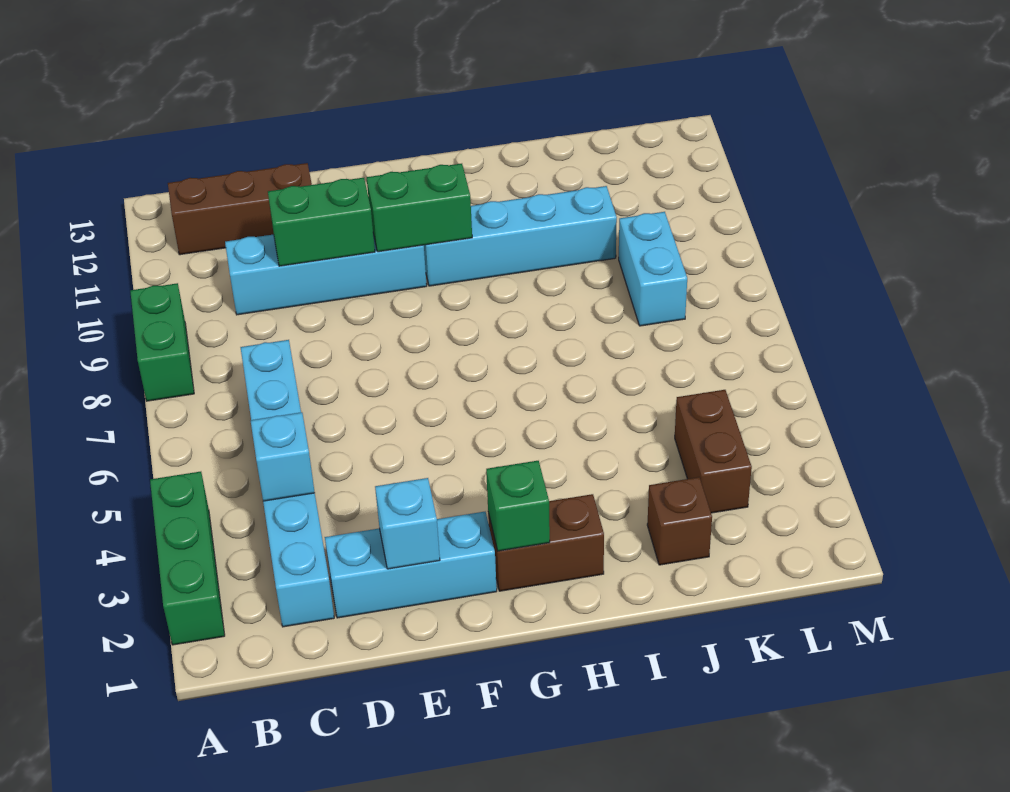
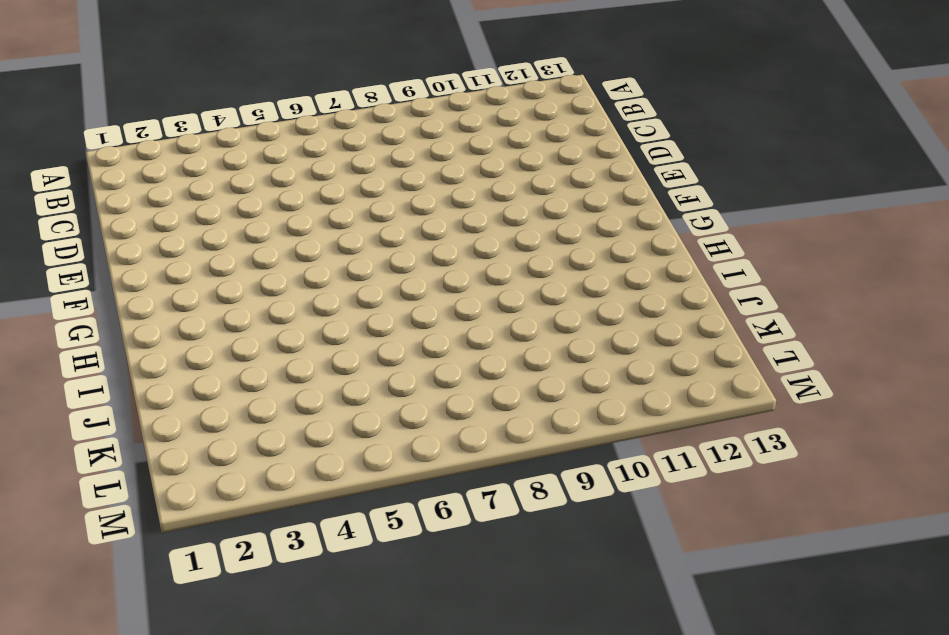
none -> green 1x3 brick [150,472,225,645]
none -> green 1x2 brick [130,283,194,401]
none -> brown 1x3 brick [168,163,312,255]

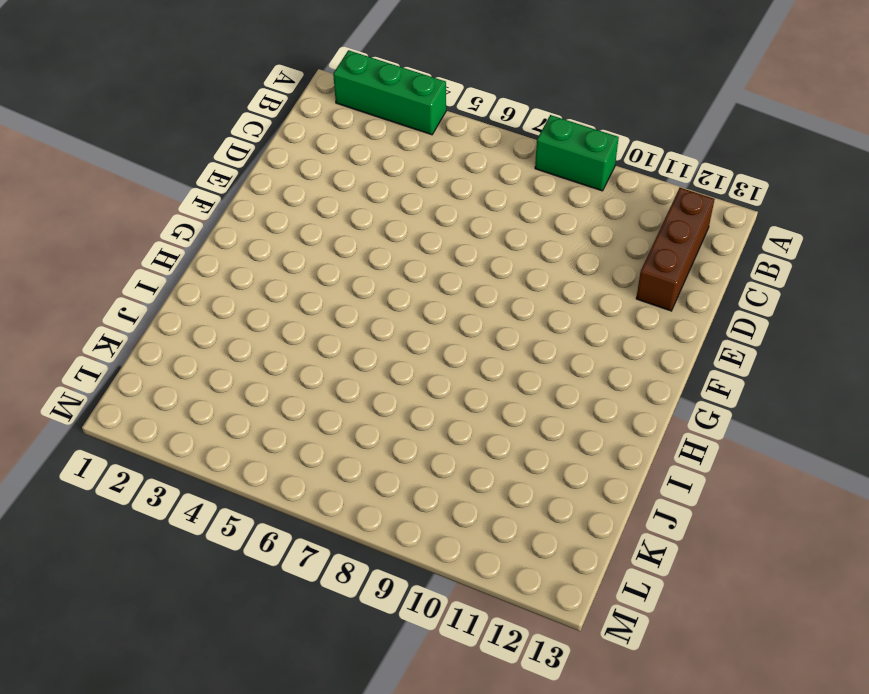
none -> cyan 1x6 brick [241,340,334,627]
none -> cyan 1x4 brick [225,234,427,315]
none -> cyan 1x3 brick [325,512,497,618]

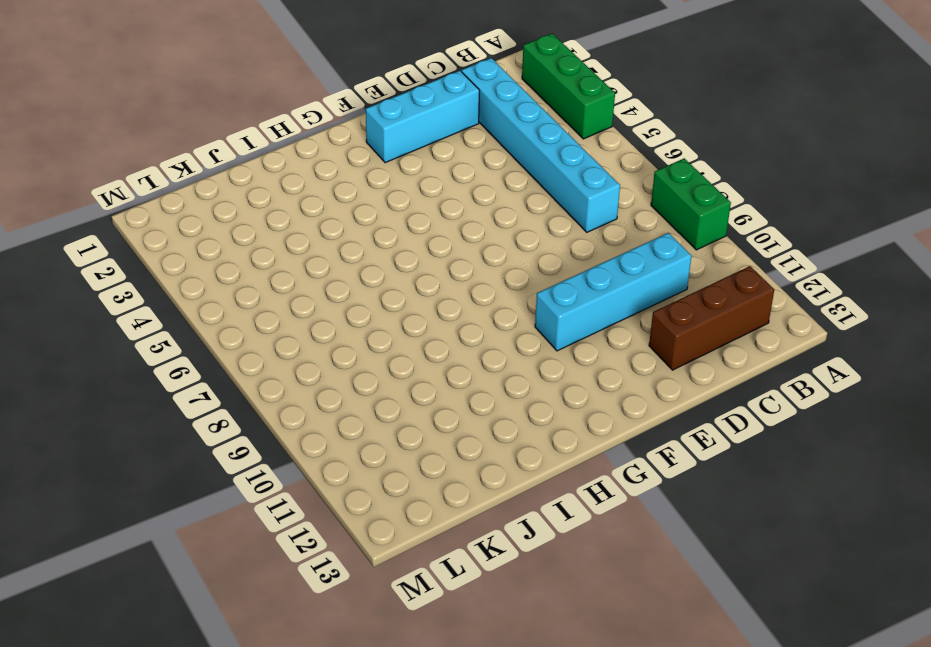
none -> brown 1x2 brick [488,494,604,591]
none -> cyan 1x4 brick [424,186,617,286]
none -> brown 1x1 brick [647,477,712,565]

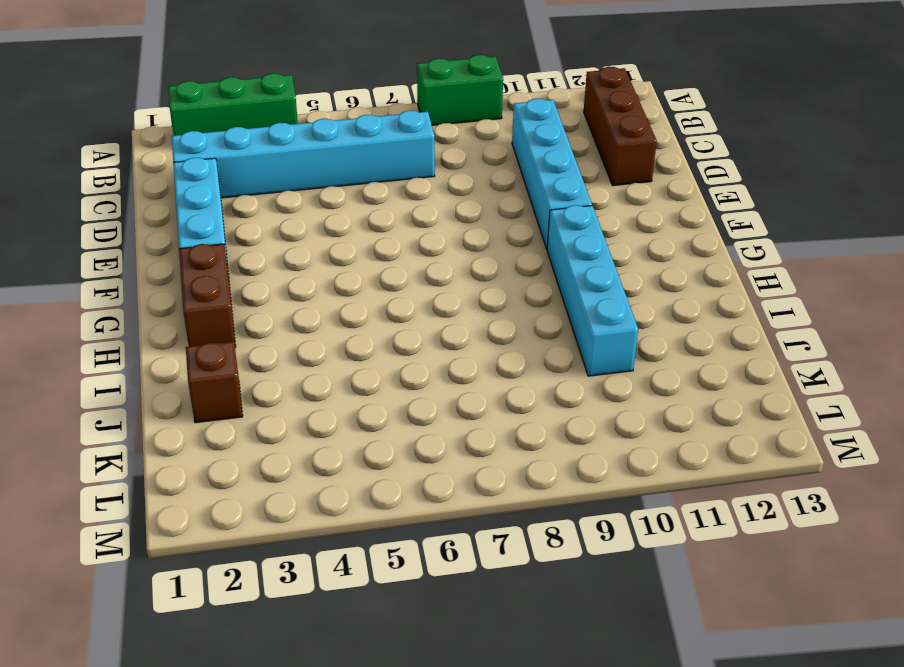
none -> brown 1x2 brick [675,390,752,513]
none -> cyan 1x2 brick [619,212,687,326]
none -> cyan 1x1 brick [251,412,315,501]

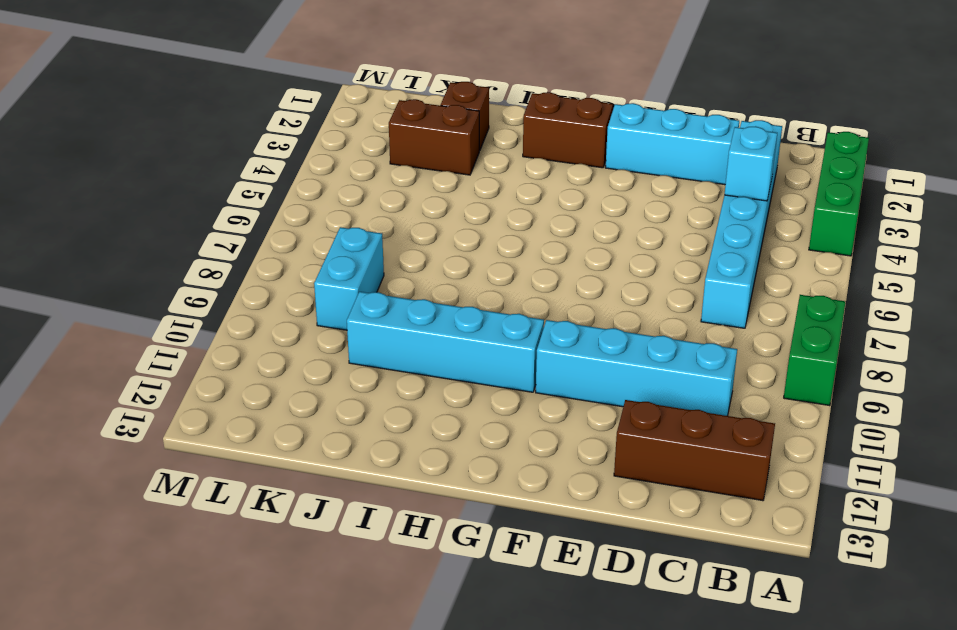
brown 1x2 brick [389,99,479,175] -> brown 1x2 brick turned to [675,390,752,513]
none -> green 1x2 brick [268,178,375,266]
none -> cyan 1x1 brick [375,478,440,569]
none -> green 1x2 brick [367,164,472,252]

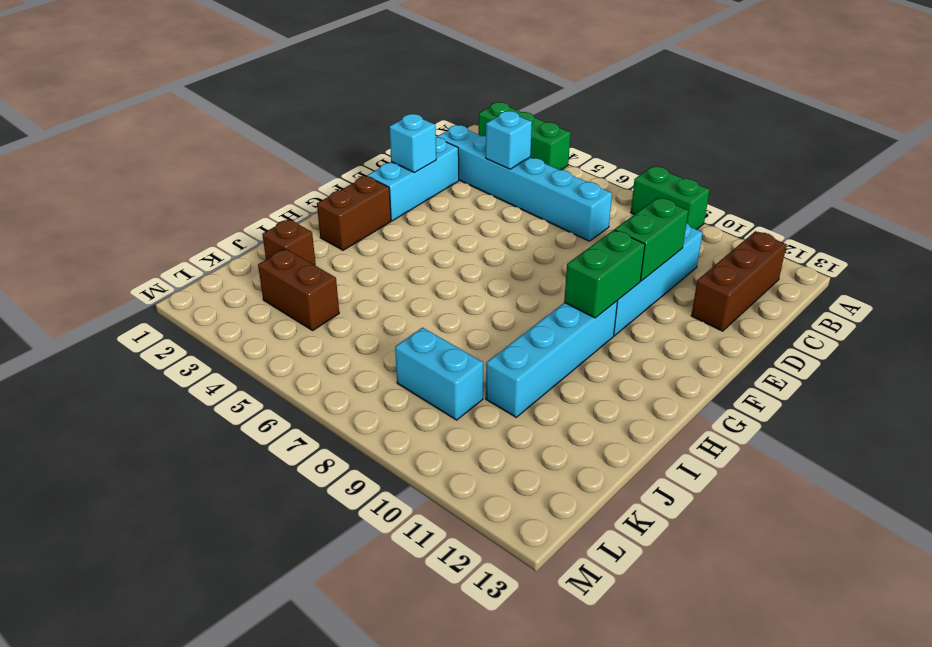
none -> green 1x1 brick [486,461,550,551]

